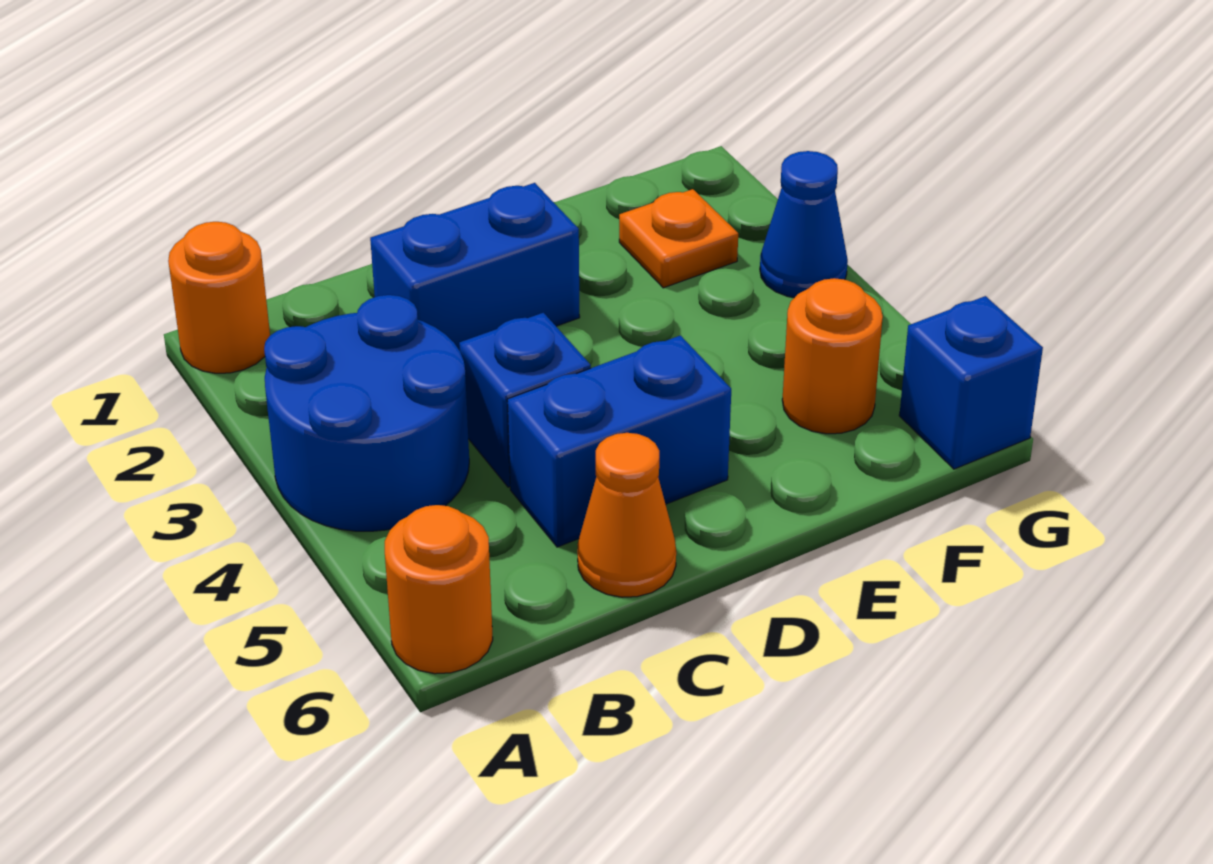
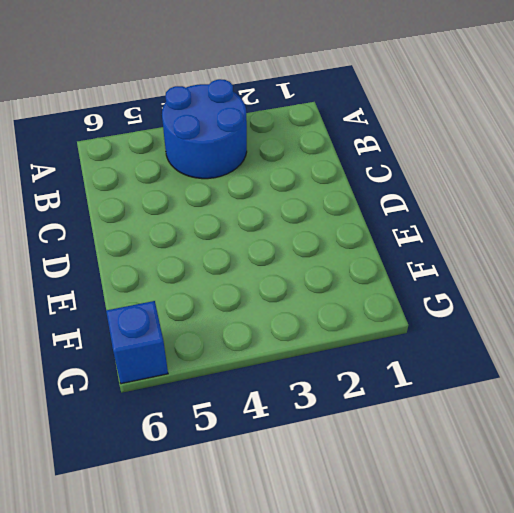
none -> orange 1x1 round brick [168,222,270,373]
none -> orange 1x1 round brick [385,505,493,674]

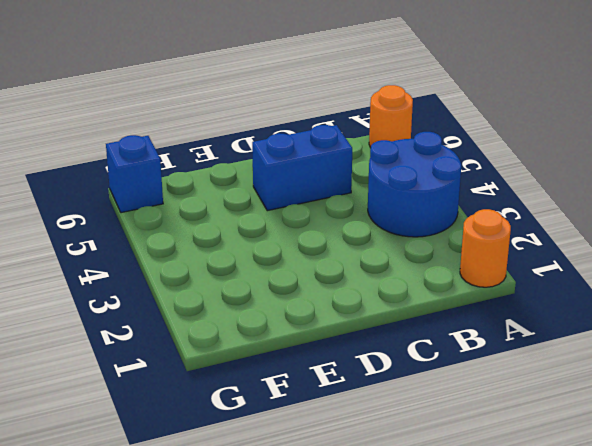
none -> blue 1x2 brick [370,183,580,351]
none -> blue 1x1 brick [459,313,591,487]

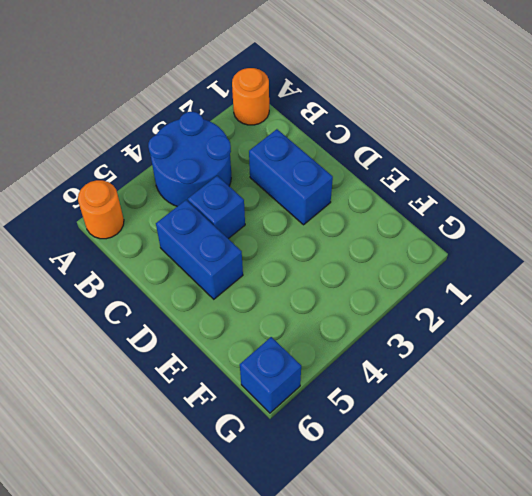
none -> orange 1x1 cone [578,433,676,597]
none -> orange 1x1 plate [619,189,738,288]

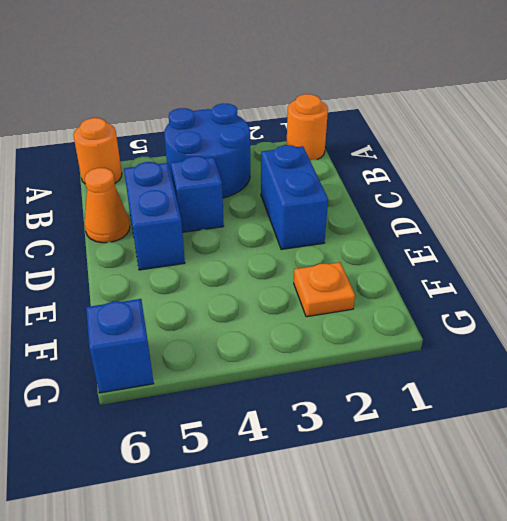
none -> orange 1x1 round brick [782,278,883,434]
none -> blue 1x1 cone [760,151,848,298]

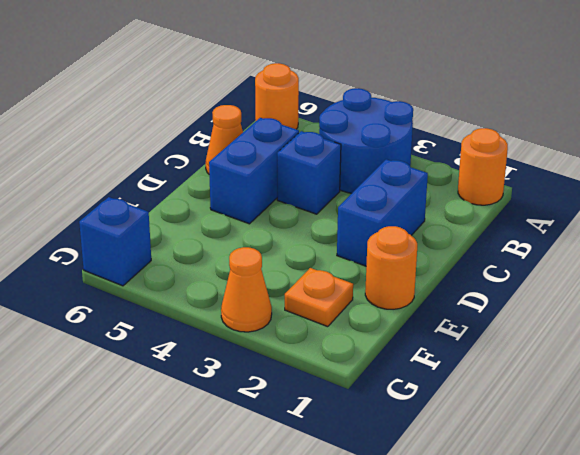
orange 1x1 round brick [365,226,417,309] -> orange 1x1 round brick moved to [782,278,883,434]
orange 1x1 cone [221,247,272,332] -> blue 1x1 cone [760,151,848,298]

